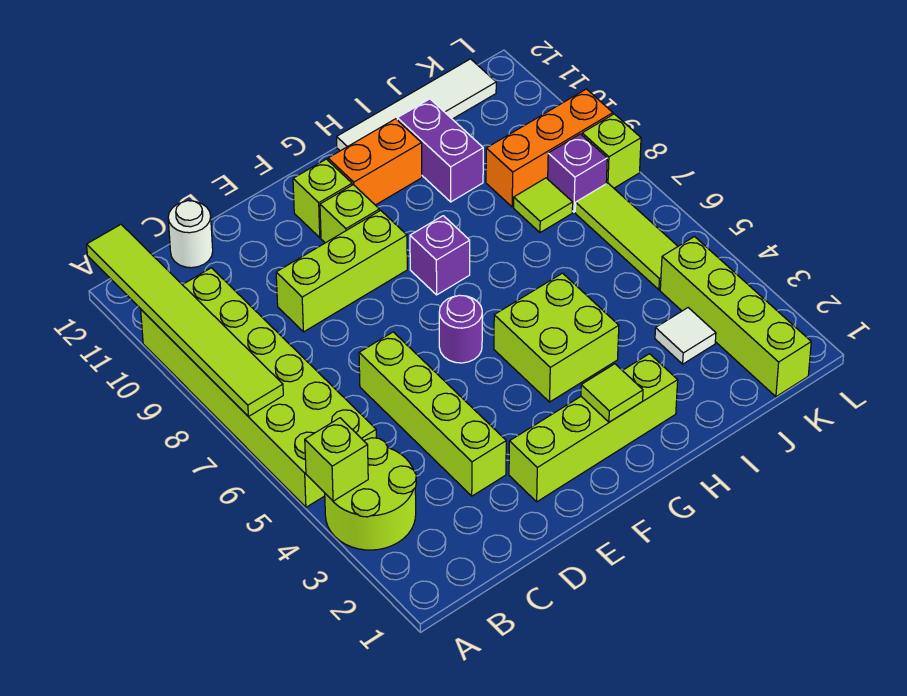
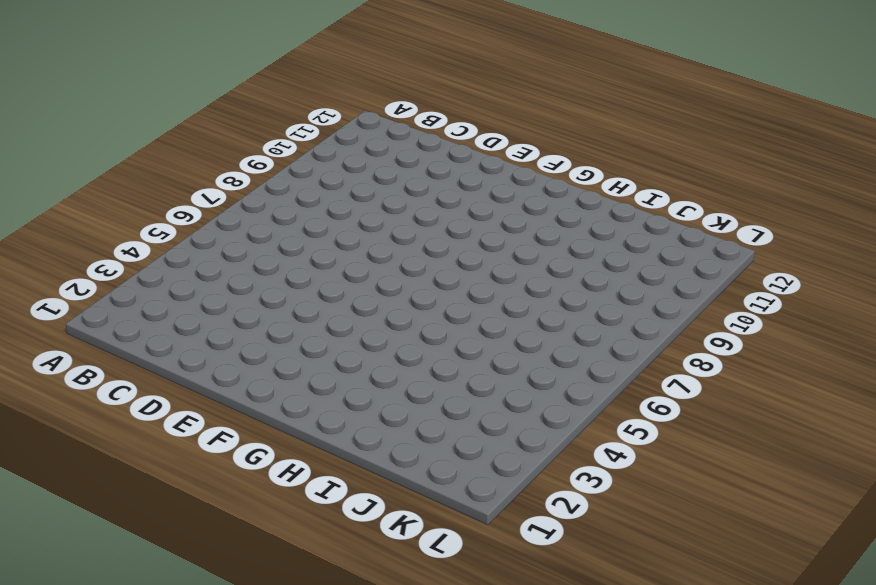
none -> lime 2x2 round brick [325,438,416,550]
none -> lime 2x6 brick [141,268,376,507]
none -> white 1x1 round brick [168,201,213,268]

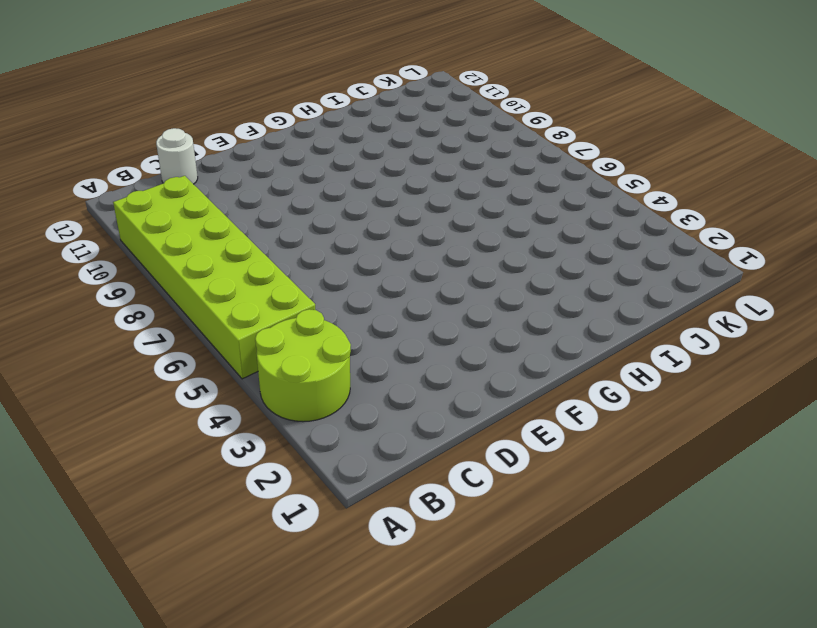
none -> lime 1x4 brick [359,332,506,496]
none -> lime 1x3 brick [276,210,407,332]
none -> lime 1x4 brick [509,354,678,502]

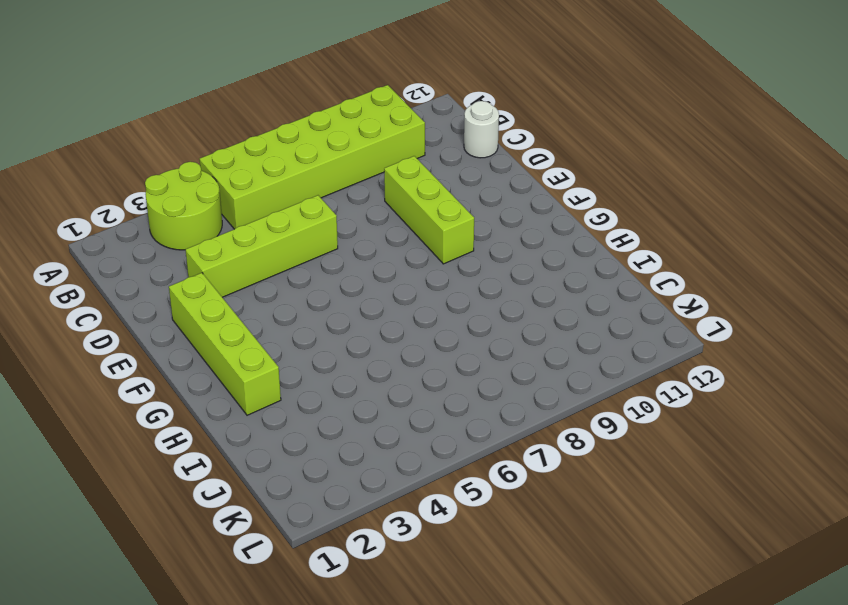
none -> purple 1x1 round brick [439,295,482,363]
none -> lime 1x1 brick [320,185,379,243]
none -> lime 1x1 brick [293,159,352,238]

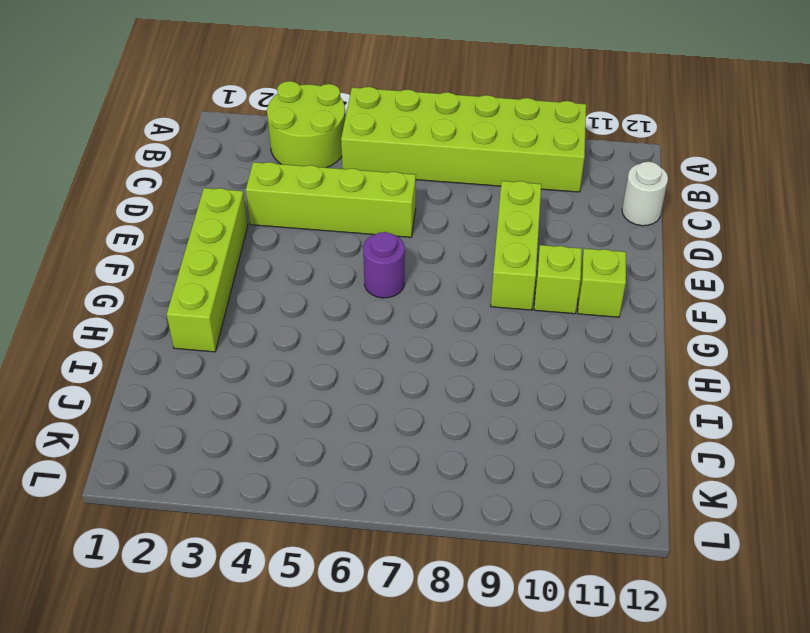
none -> lime 2x2 brick [494,273,619,402]
none -> purple 1x1 brick [410,216,470,295]
none -> orange 1x2 brick [328,119,422,205]

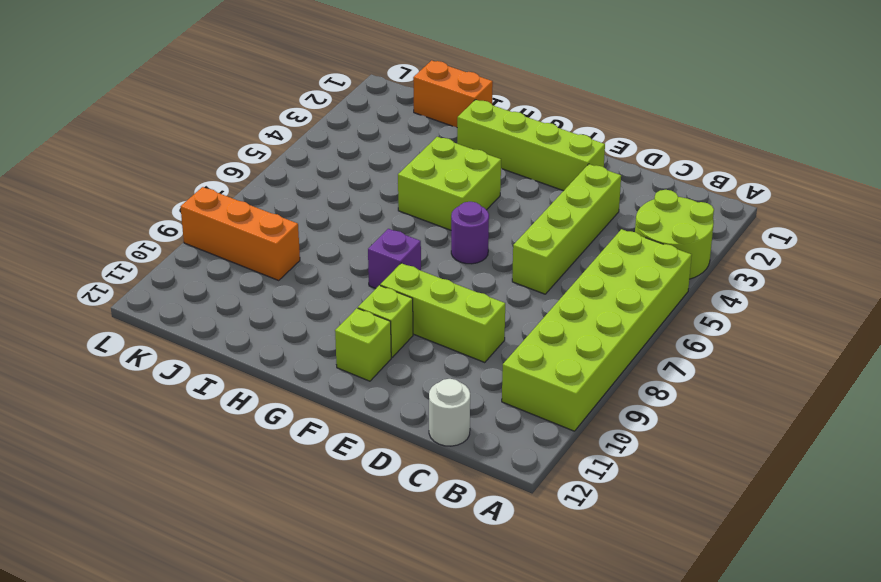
orange 1x2 brick [413,60,493,127] -> orange 1x2 brick moved to [328,119,422,205]
none -> white 1x4 tile [337,59,496,151]
none -> purple 1x2 brick [397,99,483,202]
none -> white 1x1 tile [655,308,716,364]

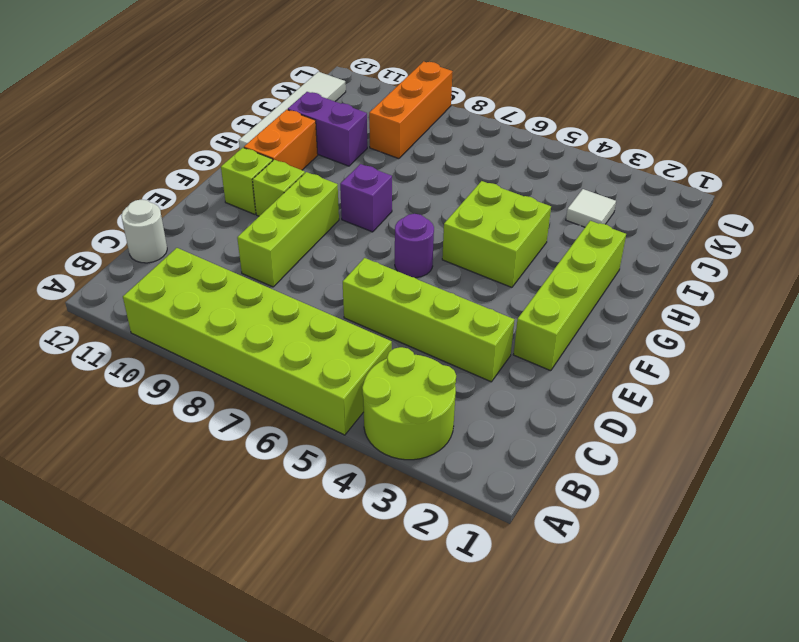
none -> lime 1x1 tile [514,178,573,233]
none -> lime 1x4 brick [660,237,811,397]
none -> lime 1x3 tile [575,183,678,290]

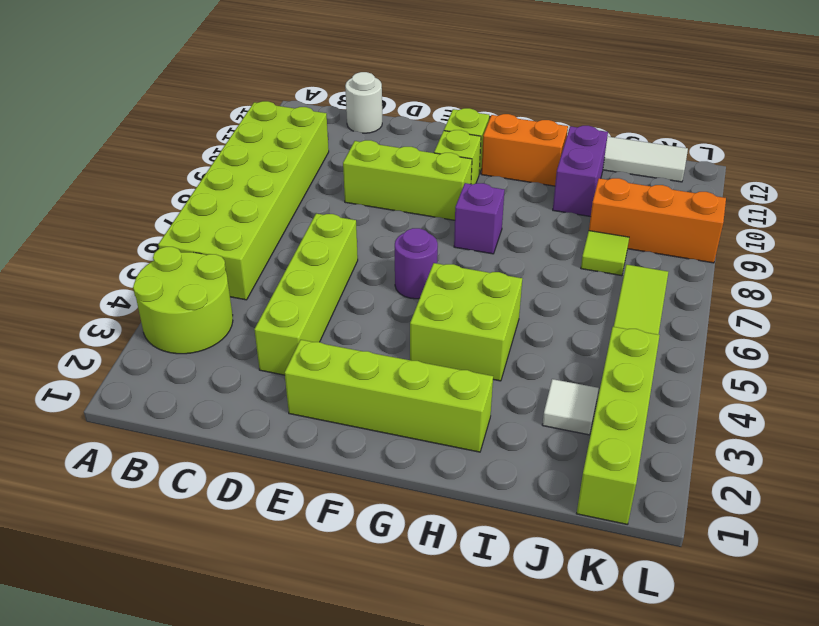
none -> purple 1x1 brick [548,134,607,212]
none -> lime 1x1 brick [582,114,641,188]
none -> lime 1x1 brick [305,418,368,501]

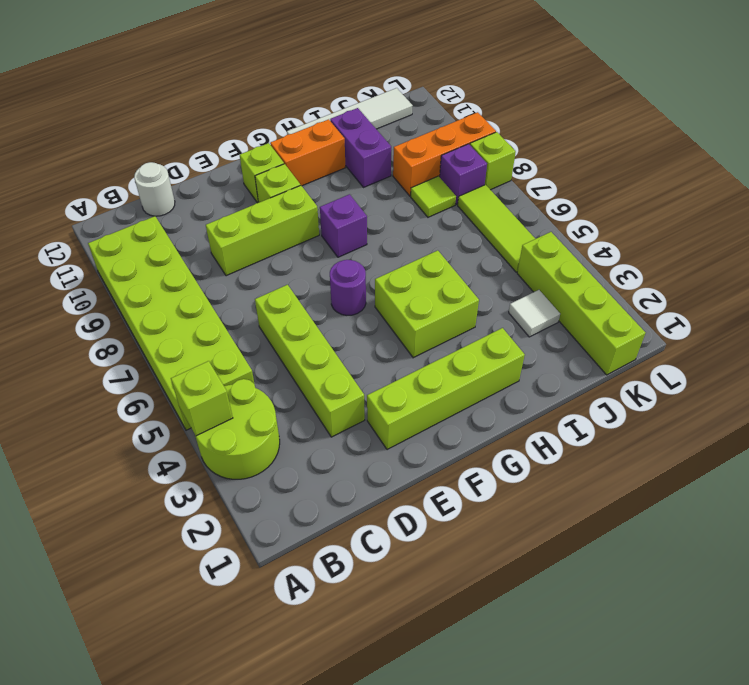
none -> lime 1x6 tile [87,225,283,416]
none -> lime 1x1 tile [581,364,643,422]

